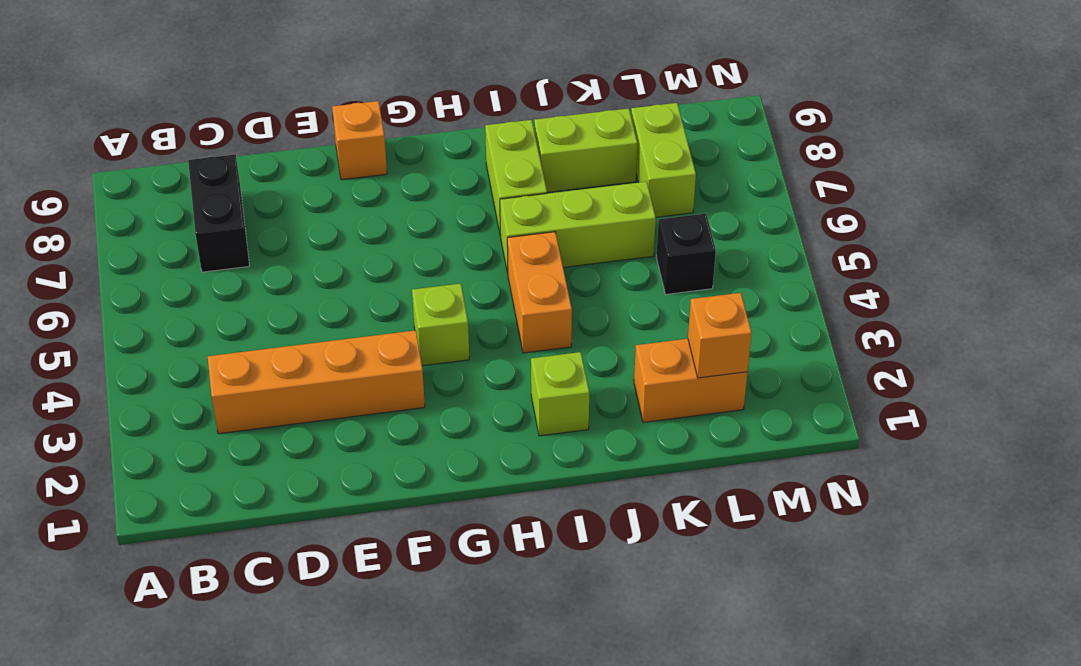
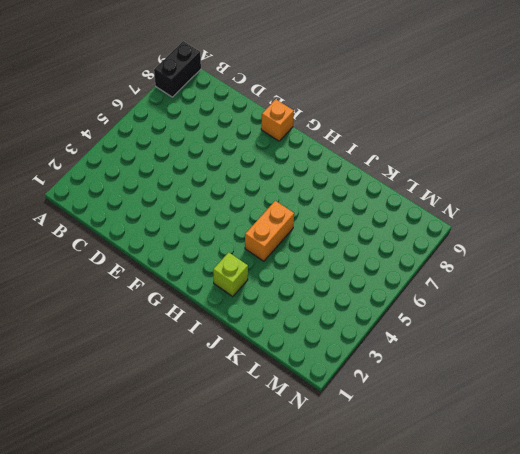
black 1x2 brick [154,41,201,97] -> black 1x2 brick moved to [188,155,249,272]
none -> orange 1x4 brick [208,330,425,434]
none -> lime 1x1 brick [412,284,469,366]
none -> lime 1x3 brick [500,182,656,273]

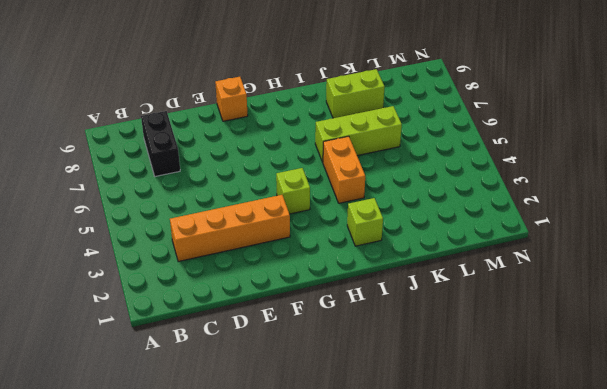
none -> lime 1x2 brick [485,120,547,236]
none -> orange 1x2 brick [634,339,747,422]
none -> black 1x1 brick [656,214,716,294]

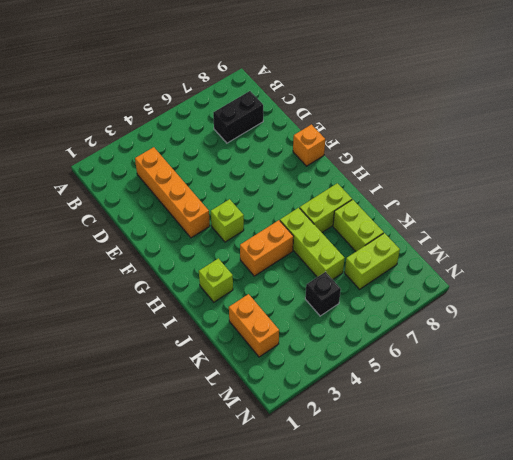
none -> orange 1x1 brick [688,293,752,378]

